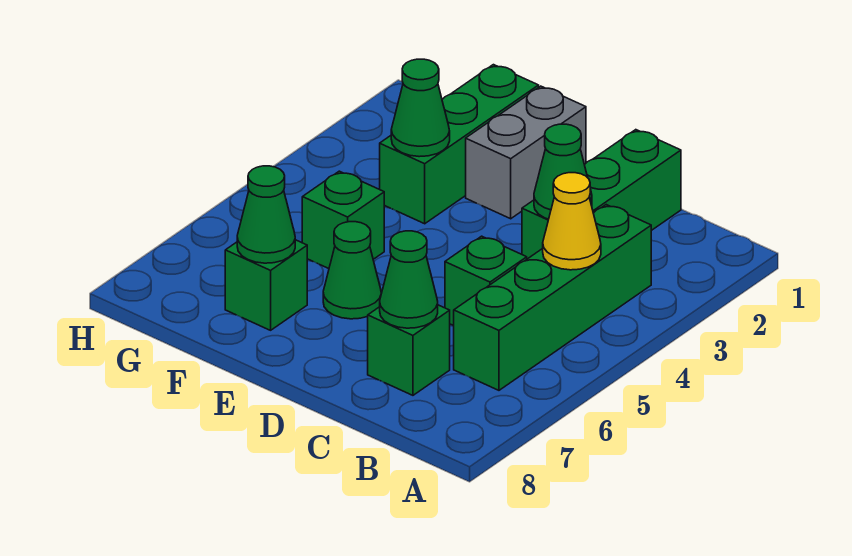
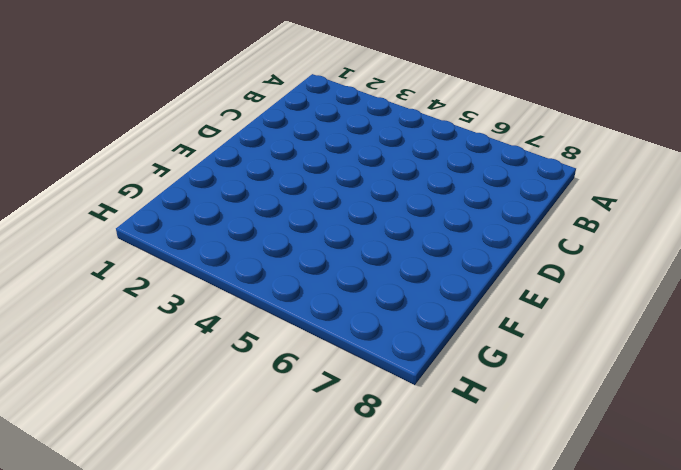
none -> green 1x4 brick [454,205,651,390]
none -> green 1x3 brick [522,130,681,259]
none -> green 1x1 brick [445,236,527,326]

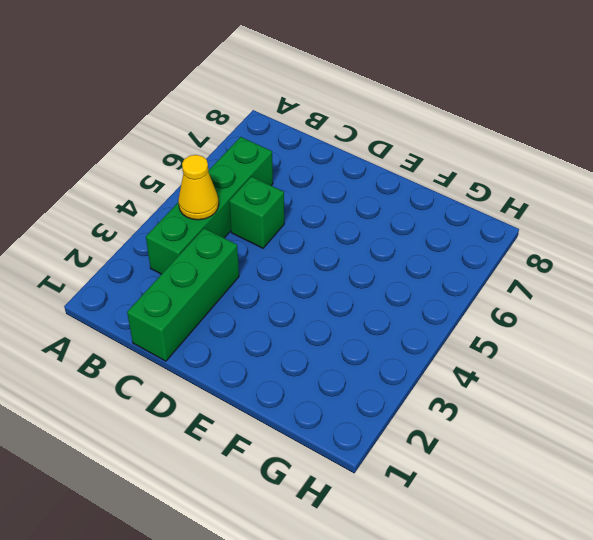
none -> green 1x1 brick [368,305,450,395]
none -> grey 1x2 brick [466,86,586,219]
none -> green 1x1 cone [323,222,381,319]

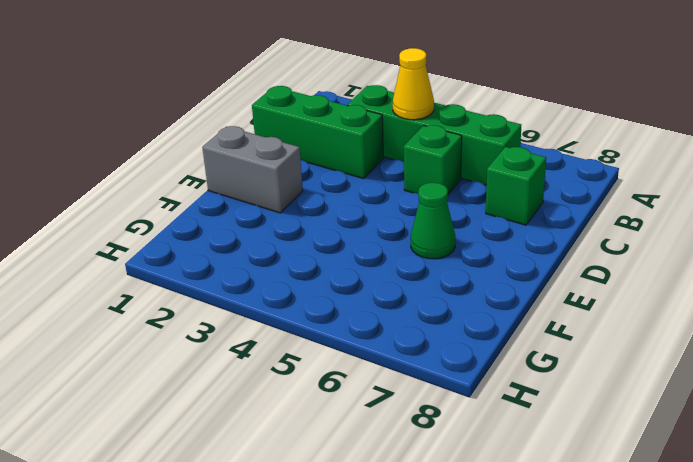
none -> green 1x3 brick [380,65,539,224]
none -> green 1x1 brick [302,171,384,269]
none -> green 1x1 brick [225,240,307,330]

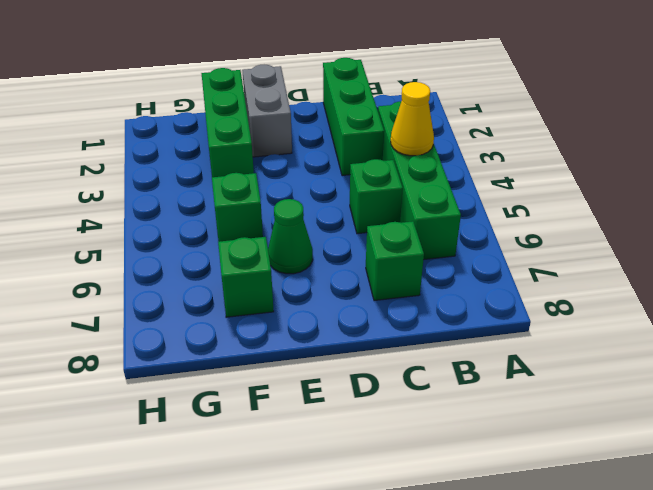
none -> green 1x1 cone [534,124,592,219]
none -> green 1x1 cone [380,231,438,328]
none -> green 1x1 cone [391,59,450,157]

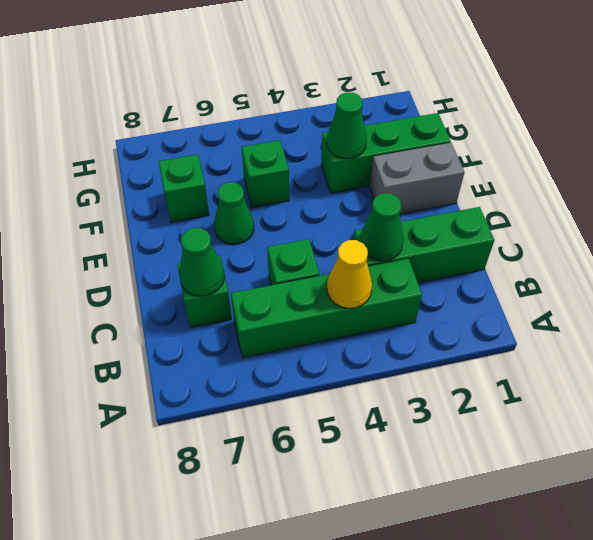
none -> green 1x1 cone [237,166,295,263]

